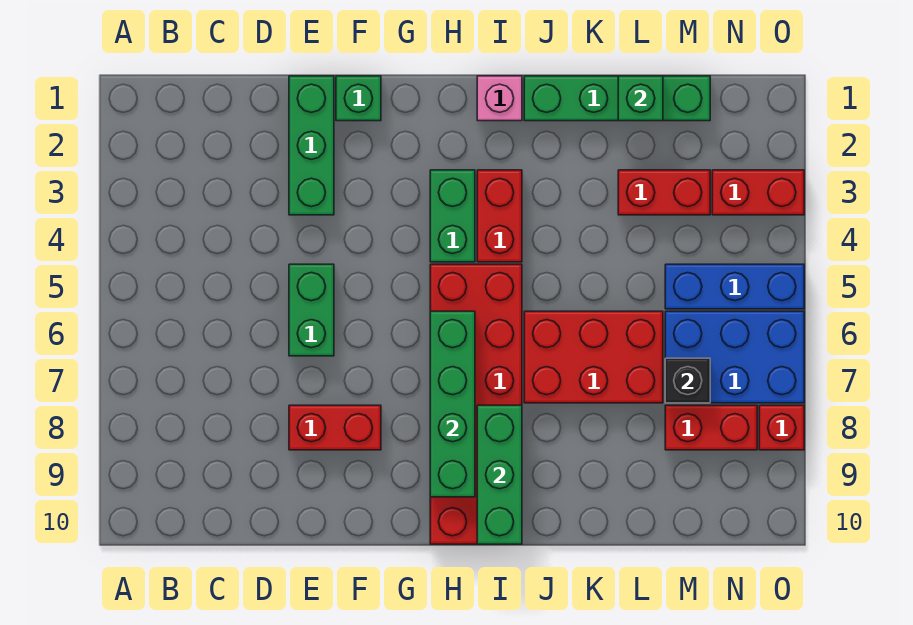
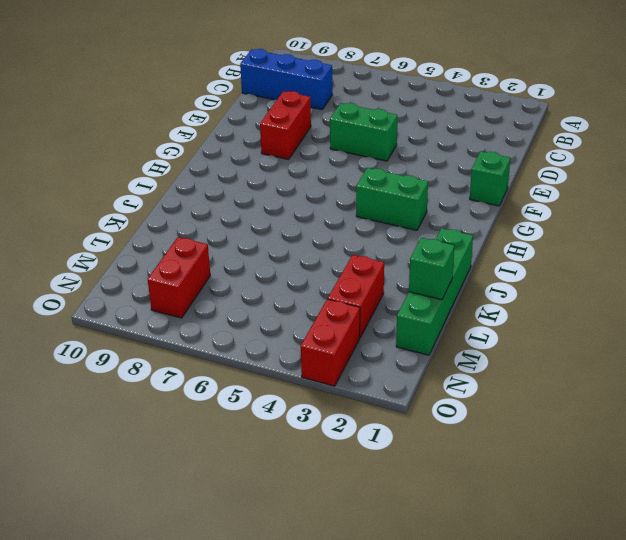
blue 1x3 brick [240,49,332,110] -> blue 1x3 brick turned to [665,264,804,309]
none -> green 1x3 brick [289,76,334,215]
none -> red 2x6 brick [430,264,522,544]
none -> pink 1x1 brick [477,76,522,121]

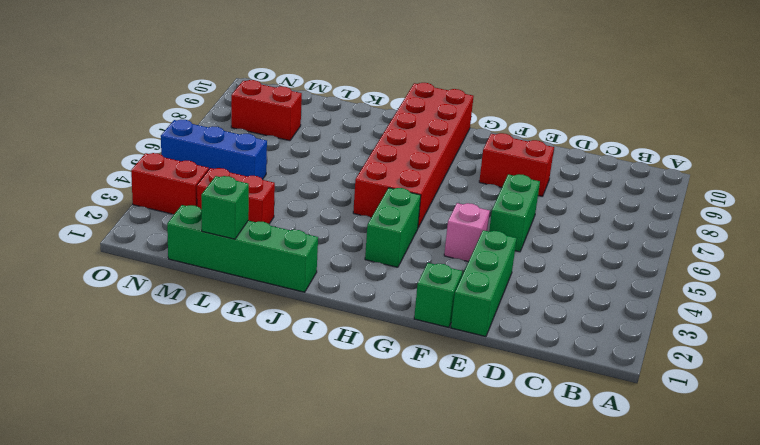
pink 1x1 brick [444,203,490,262] -> pink 1x1 brick moved to [477,76,522,121]
none -> red 1x2 brick [477,170,522,262]
none -> red 2x3 brick [524,311,663,403]
none -> blue 2x3 brick [665,311,804,403]

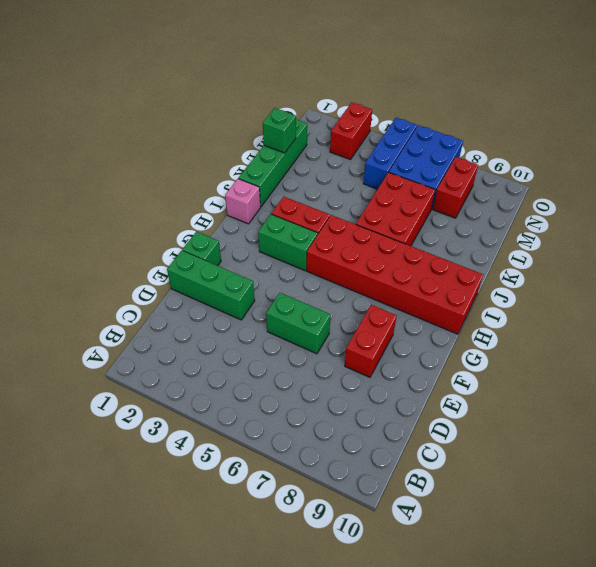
none -> red 1x2 brick [618,170,710,215]
none -> red 1x1 brick [759,405,804,450]
none -> green 1x4 brick [430,311,475,497]

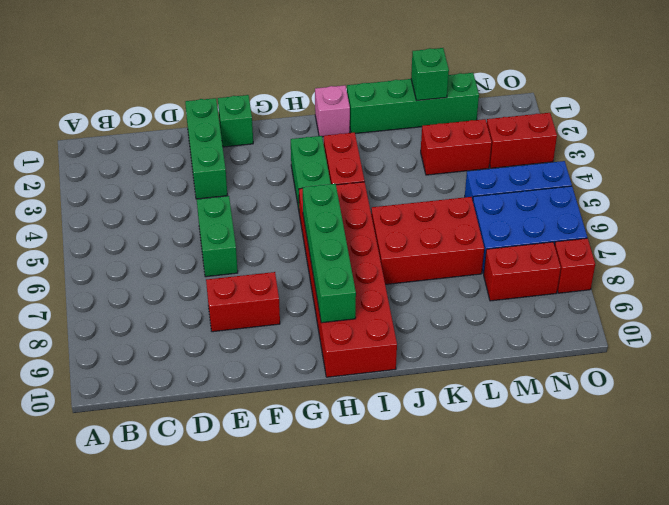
none -> green 1x3 brick [477,405,522,544]
none -> black 1x1 brick [665,358,710,403]

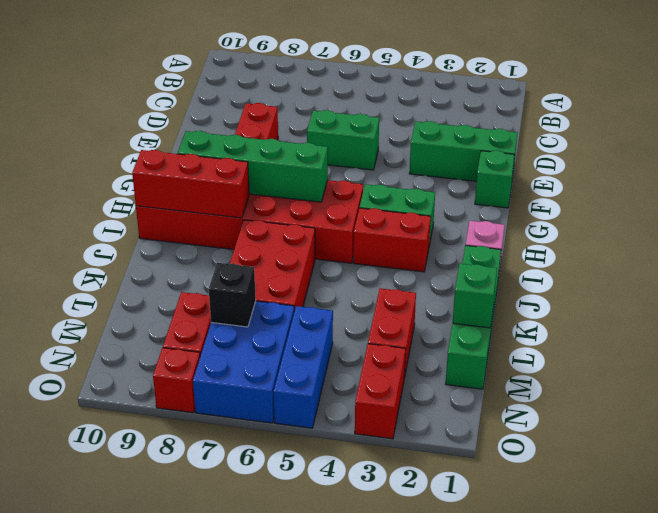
red 1x3 brick [132,150,249,218] -> green 1x3 brick [477,405,522,544]

